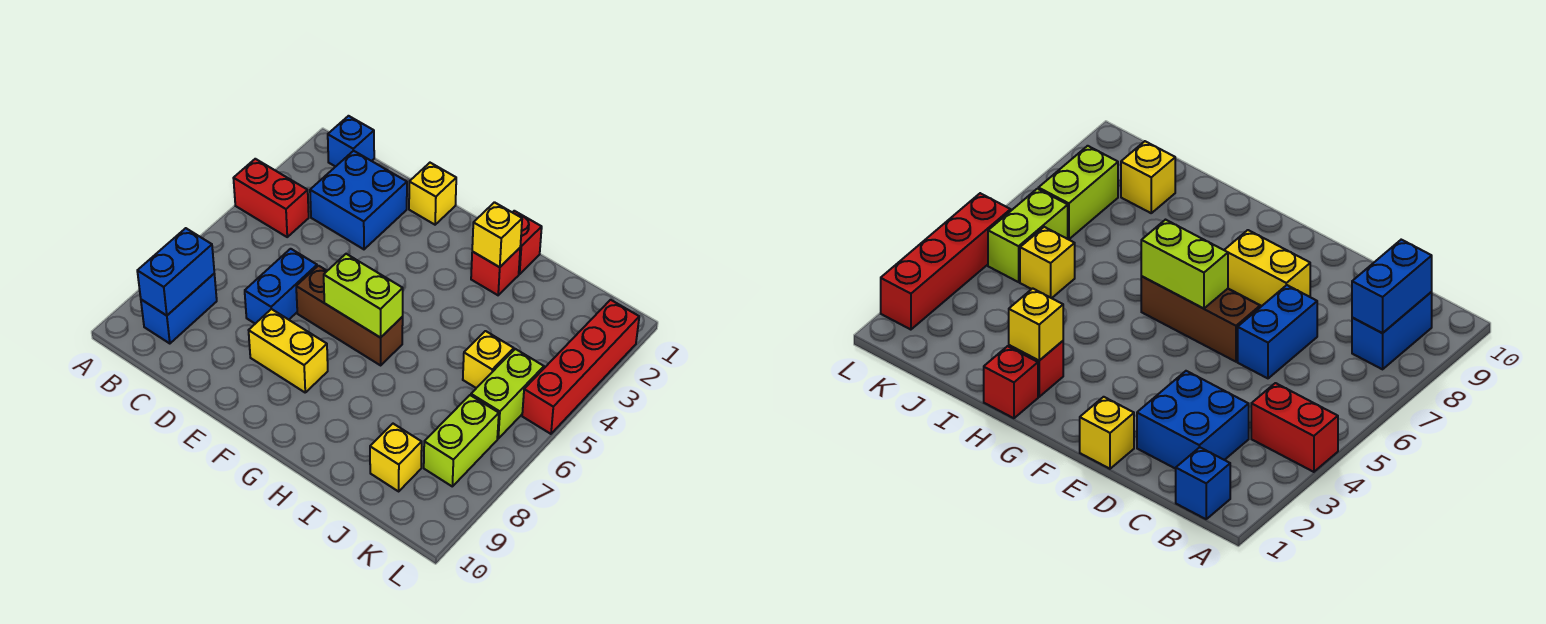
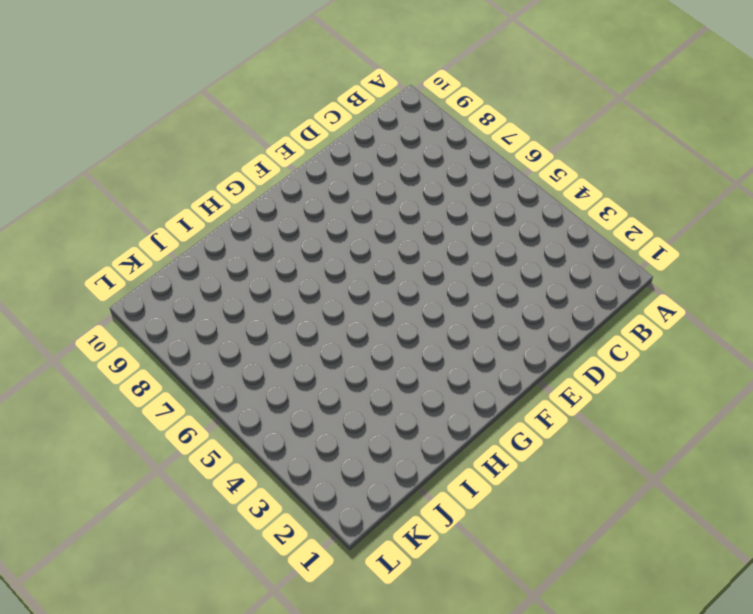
none -> red 1x2 brick [233,159,309,237]
none -> blue 1x1 brick [328,116,374,167]
none -> blue 1x2 brick [141,274,217,344]

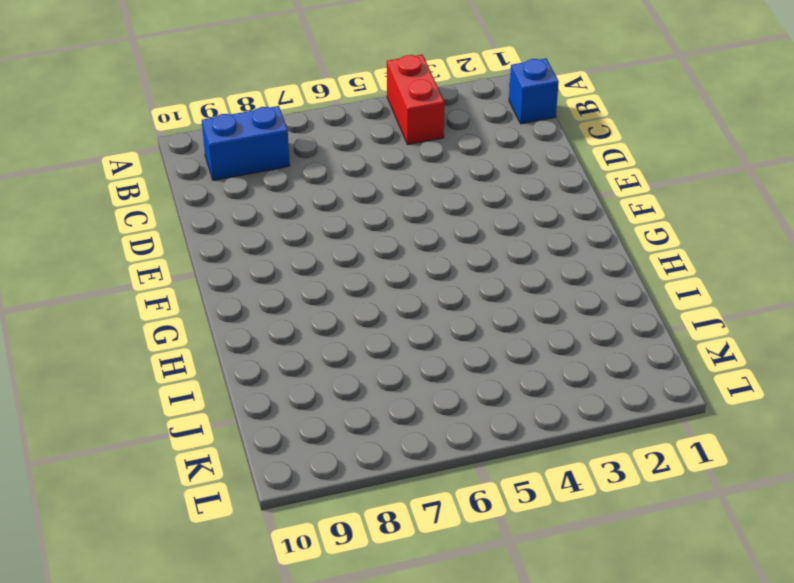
none -> blue 2x2 brick [310,151,407,249]
none -> blue 1x2 brick [245,249,317,324]
none -> yellow 1x1 brick [409,163,456,225]

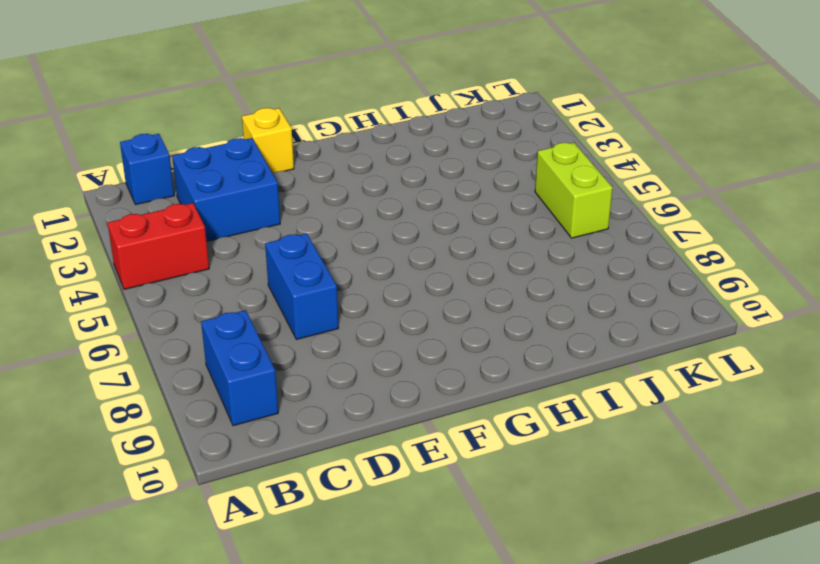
none -> brown 1x3 brick [296,266,403,365]
none -> yellow 1x2 brick [249,309,328,392]
none -> red 1x1 brick [513,211,542,274]

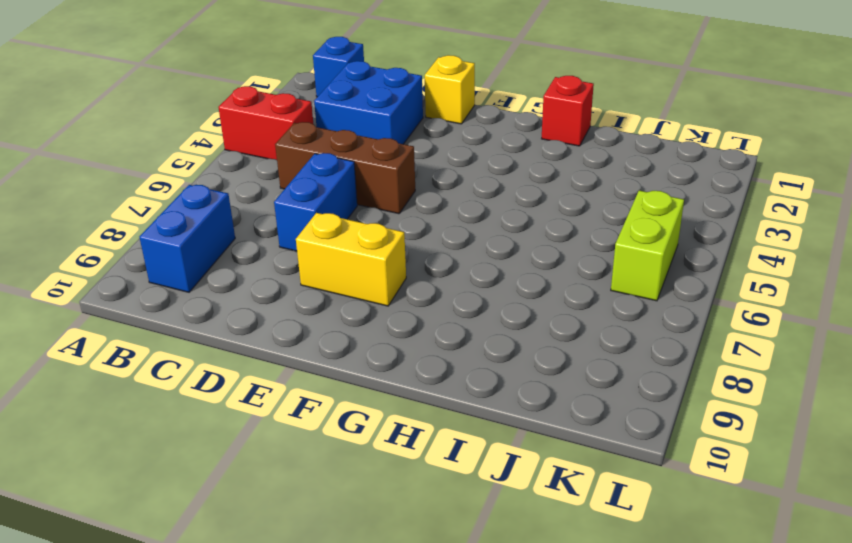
brown 1x3 brick [275,122,415,214] -> brown 1x3 brick moved to [296,266,403,365]
none -> red 1x1 brick [471,248,520,295]
none -> yellow 1x1 brick [463,331,514,388]
none -> yellow 1x1 brick [370,424,422,491]

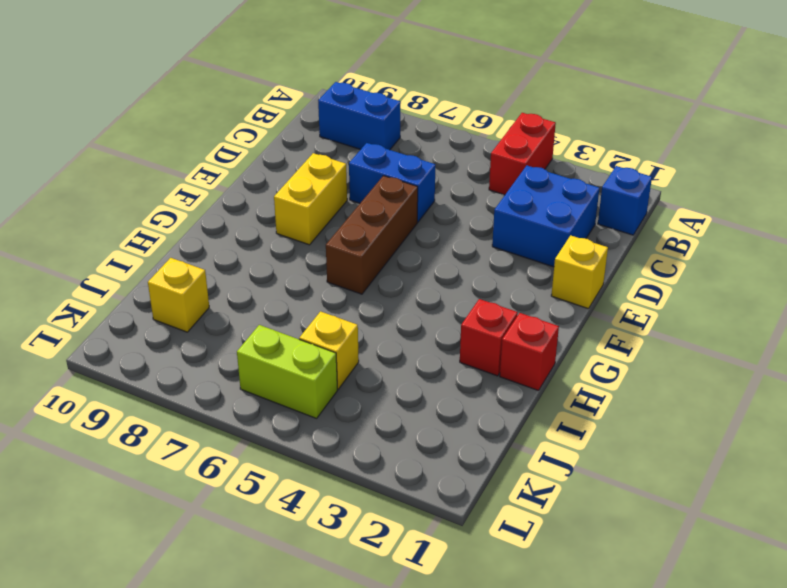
none -> lime 1x2 brick [424,395,499,486]
none -> red 1x4 brick [522,300,639,434]
none -> blue 1x2 brick [137,228,214,315]

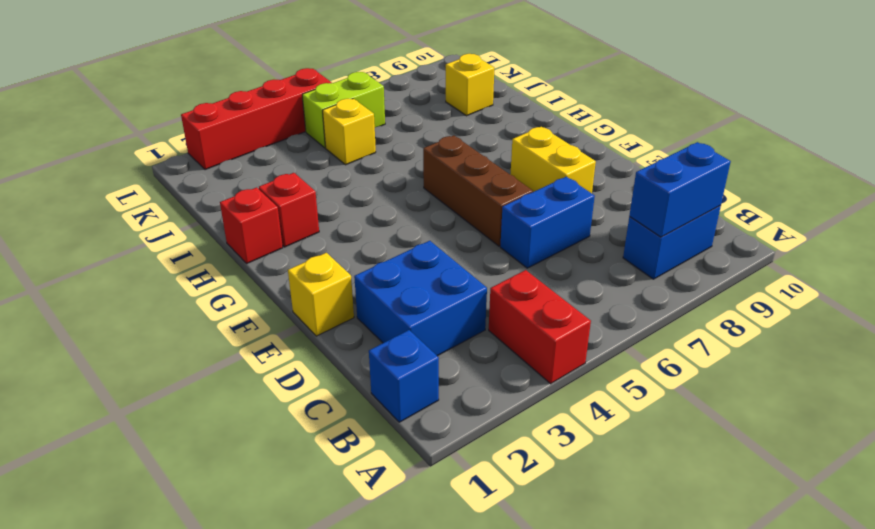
none -> lime 1x2 brick [424,395,499,486]
none -> lime 1x2 brick [324,254,403,338]
none -> yellow 1x1 brick [472,202,522,267]

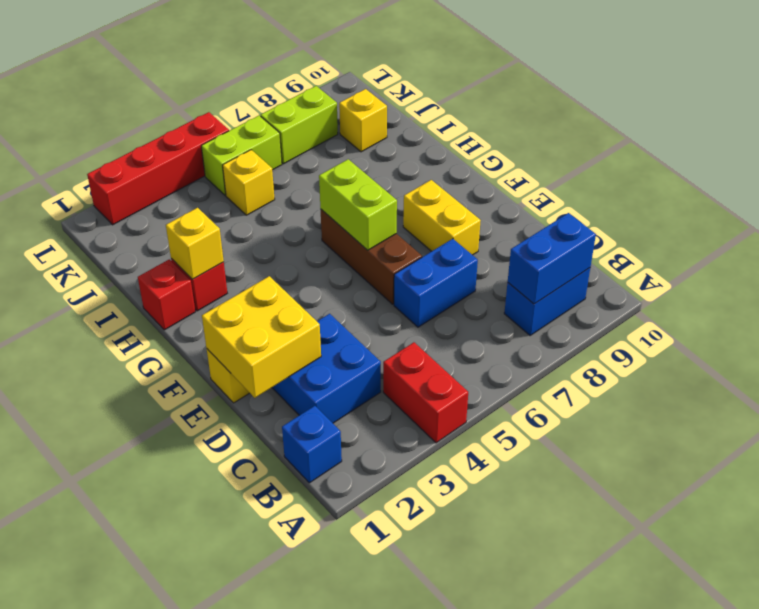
yellow 2x2 brick [202,276,321,398] -> none

